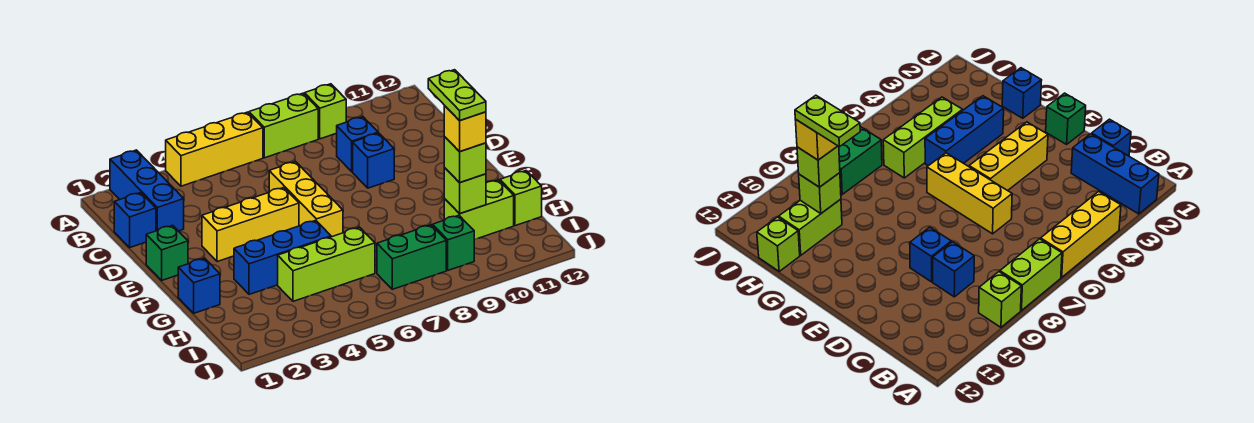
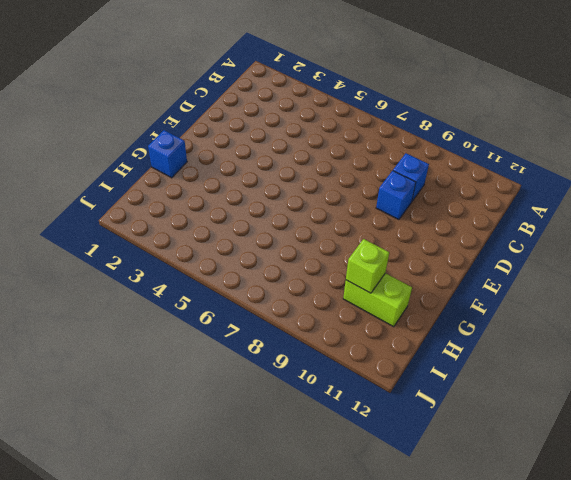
none -> blue 1x3 brick [110,150,184,231]
none -> yellow 1x3 brick [166,112,263,186]
none -> lime 1x2 brick [249,93,318,158]

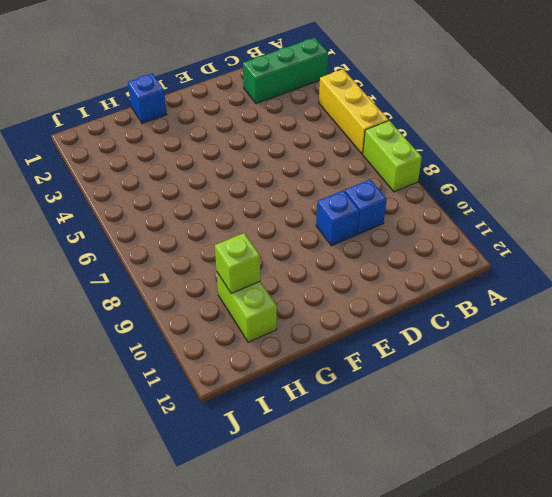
green 1x3 brick [243,38,328,104] -> blue 1x3 brick [110,150,184,231]
none -> lime 1x1 brick [305,84,346,139]
none -> blue 1x1 brick [114,192,156,247]
none -> yellow 1x3 brick [269,162,343,237]

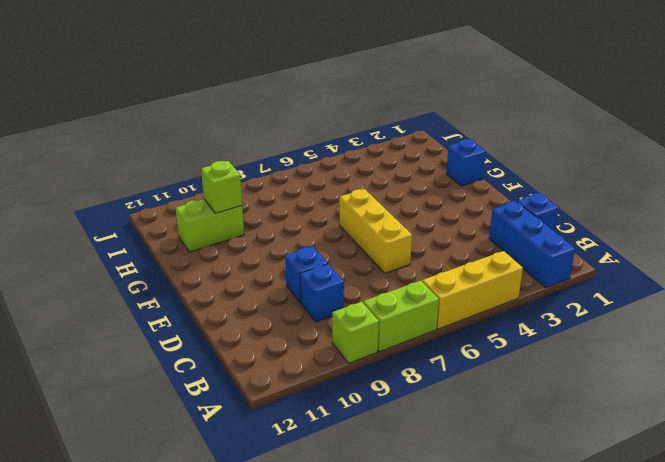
none -> green 1x1 brick [146,225,188,280]
none -> yellow 1x3 brick [202,188,299,262]
none -> blue 1x3 brick [234,220,331,294]

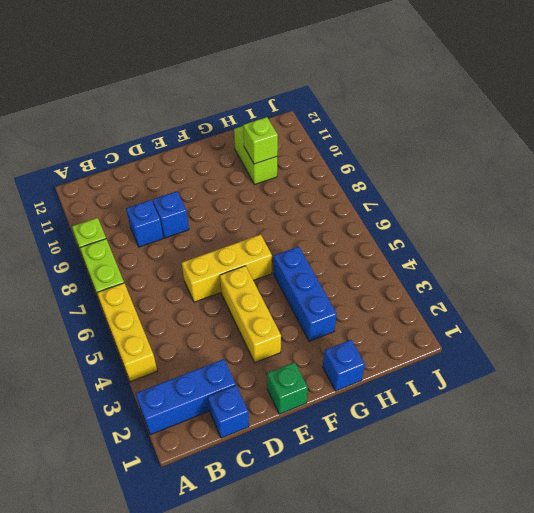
none -> lime 1x3 brick [278,227,375,301]
none -> lime 1x1 brick [500,171,542,226]
none -> green 1x2 brick [377,225,446,289]

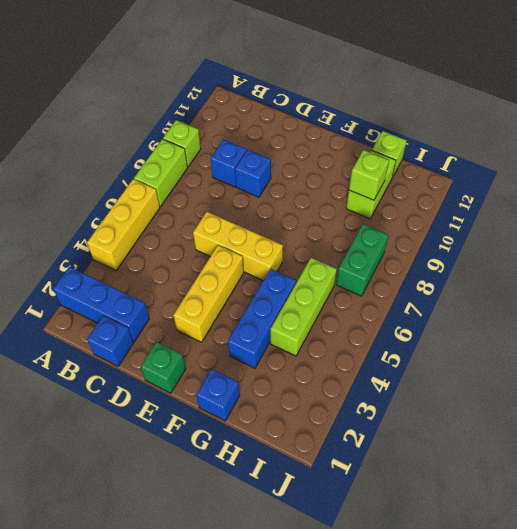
none -> green 1x1 brick [433,215,474,270]
none -> lime 1x1 brick [444,137,486,183]
none -> yellow 1x1 brick [444,106,486,152]

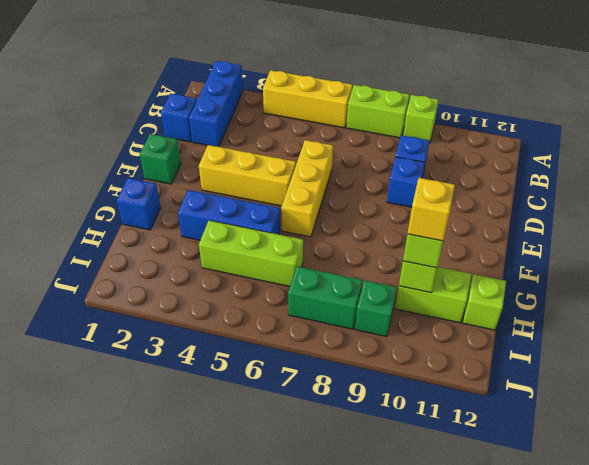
none -> lime 1x2 plate [428,70,486,121]

